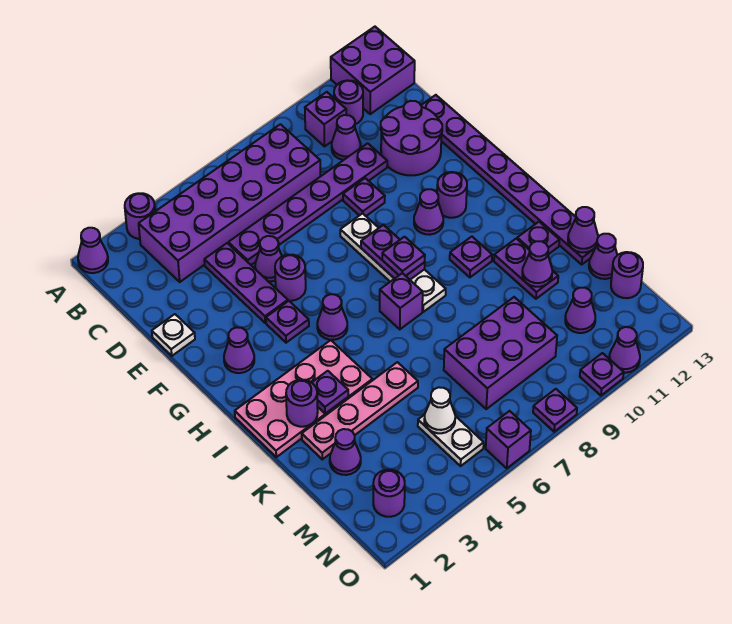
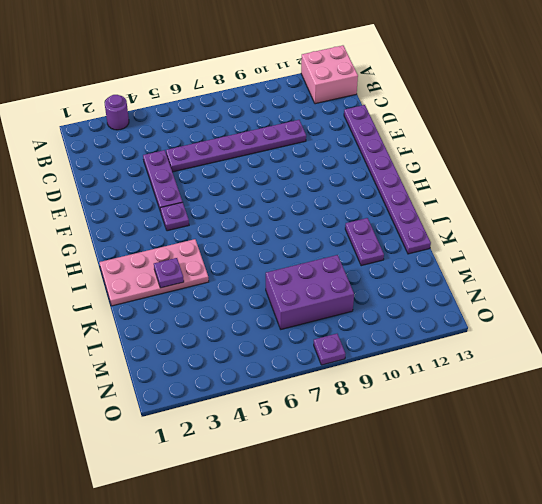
pink 2x2 brick [301,45,358,104] -> purple 2x2 brick [331,27,415,114]
none -> purple 1x1 cone [78,228,108,273]
none -> purple 2x6 brick [139,124,321,282]
none -> purple 1x1 brick [305,92,346,146]
none -> purple 1x1 round brick [334,80,363,124]

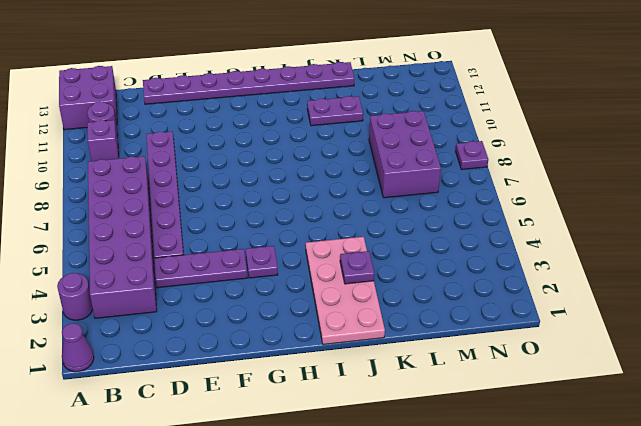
none -> purple 1x1 cone [332,115,361,160]
none -> purple 2x2 round brick [380,101,442,175]
none -> white 1x1 plate [152,314,195,356]
none -> purple 1x1 cone [255,236,282,281]

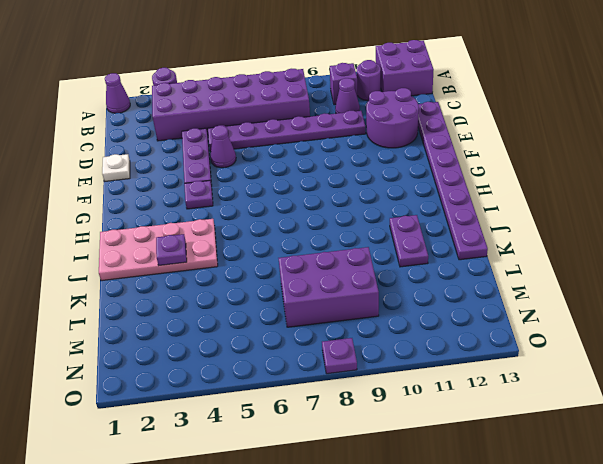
none -> purple 1x1 plate [343,178,385,216]
none -> purple 1x1 round brick [275,255,306,301]
none -> white 1x4 plate [340,213,446,312]
none -> purple 1x1 cone [224,327,254,373]

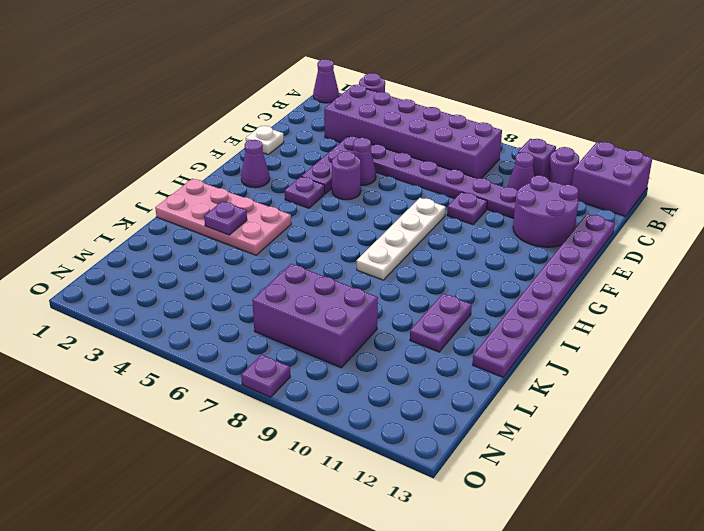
none -> purple 1x1 cone [414,189,443,235]
none -> purple 1x1 round brick [437,172,467,218]
none -> purple 1x1 cone [317,294,347,340]
none -> purple 1x1 brick [380,273,423,329]

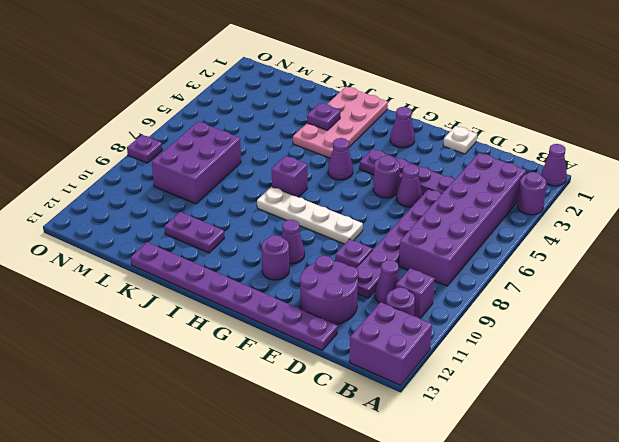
none -> purple 1x1 plate [450,237,492,277]
none -> purple 1x1 plate [517,222,559,254]
none -> pink 1x4 plate [302,362,418,459]
none -> purple 1x1 cone [330,429,361,475]

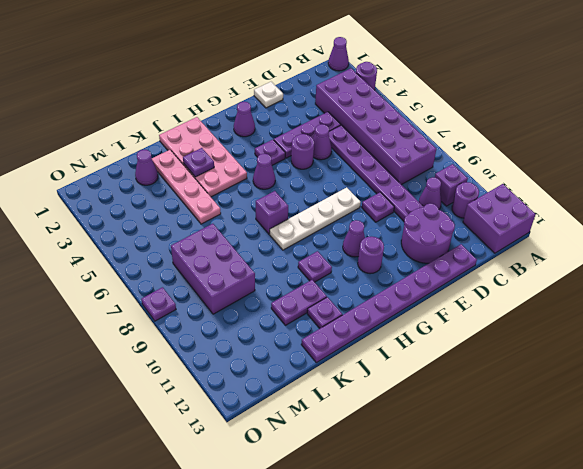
none -> purple 1x1 cone [589,234,617,279]
none -> white 1x2 plate [418,415,484,466]
none -> purple 1x1 cone [565,288,595,333]
none -> purple 1x1 round brick [611,252,643,298]

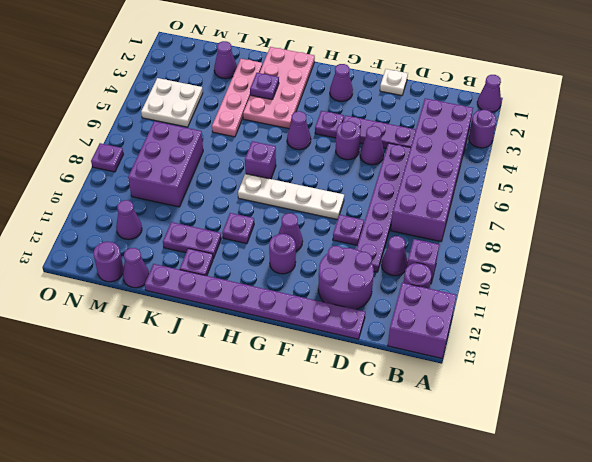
white 2x2 plate [141,78,203,127] -> white 1x2 plate [418,415,484,466]
none -> purple 1x1 round brick [373,470,405,517]
none -> purple 1x1 brick [486,411,531,468]
none -> purple 1x1 plate [580,353,624,395]
none -> purple 1x1 cone [609,327,640,373]

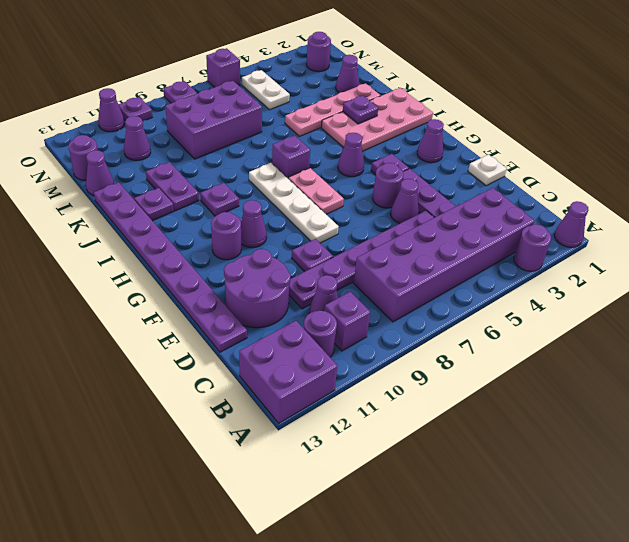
pink 1x2 plate [288,168,344,214] -> none
none -> purple 1x2 plate [361,225,425,280]
none -> purple 1x1 round brick [286,380,318,427]
none -> purple 1x1 cone [522,241,552,287]
none -> purple 1x1 cone [568,207,598,252]

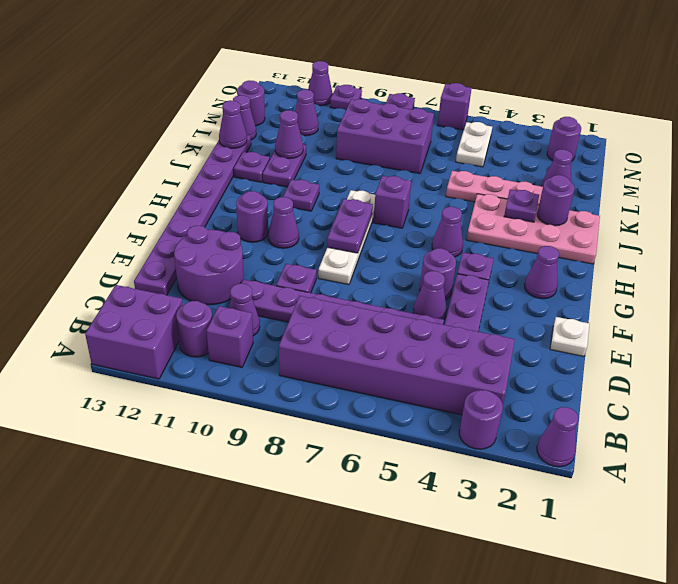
none -> white 1x1 cone [424,387,455,433]
none -> purple 1x1 plate [382,237,425,276]

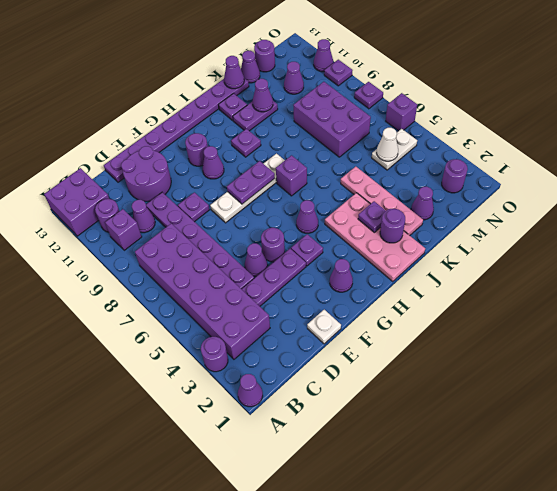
none -> purple 1x1 plate [382,237,425,276]

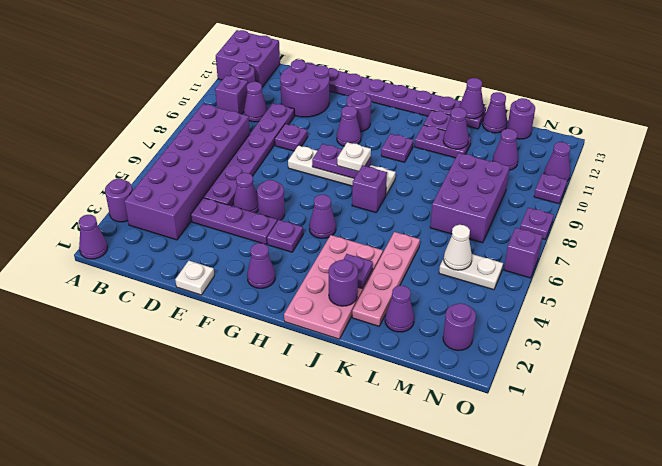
white 1x1 plate [337,142,371,171] -> purple 1x1 plate [382,237,425,276]

